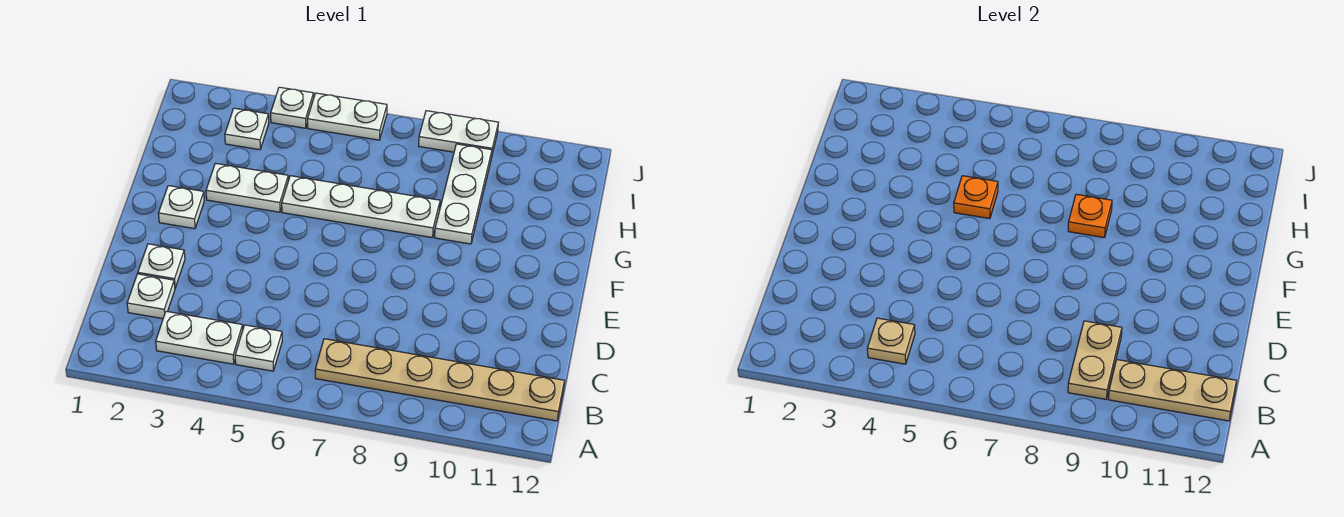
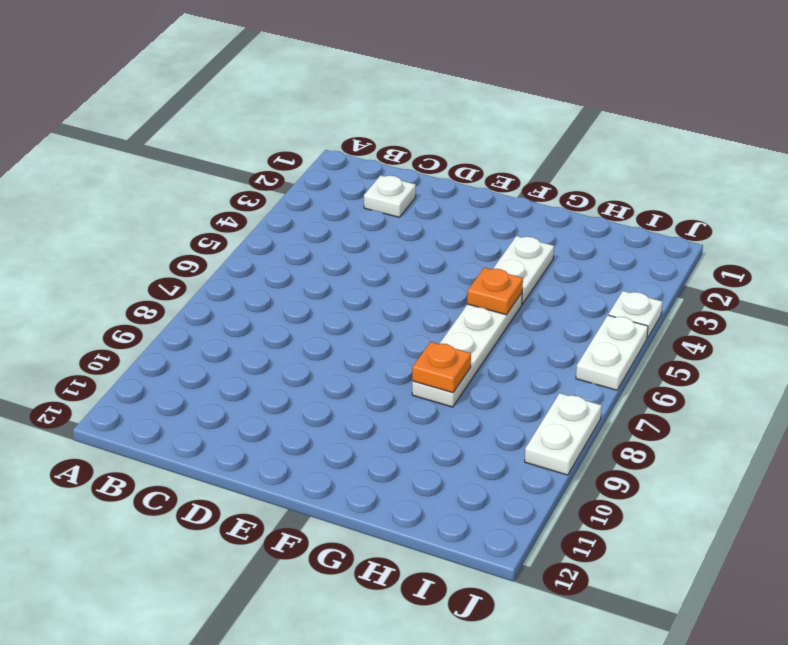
none -> white 1x2 plate [156,311,243,364]
none -> white 1x1 plate [235,325,282,371]
none -> tan 1x6 plate [315,339,564,421]

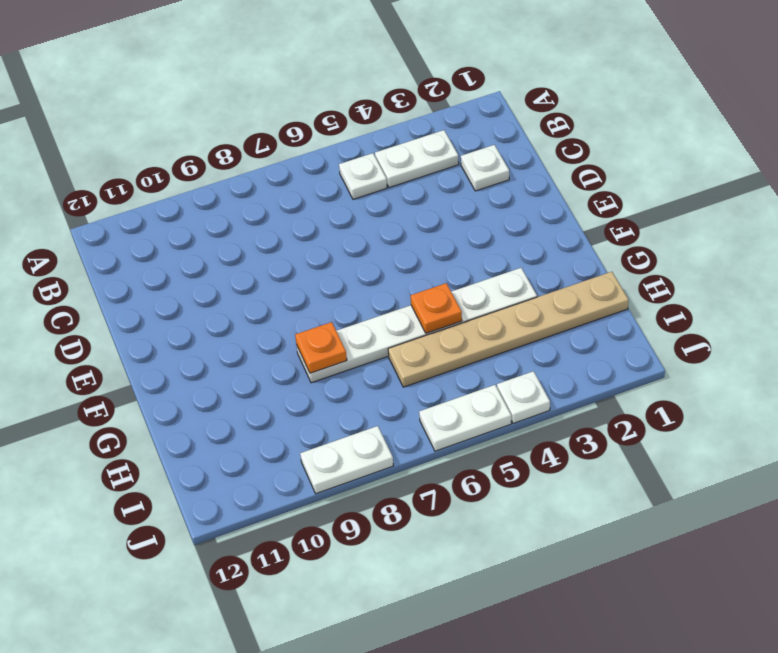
tan 1x6 plate [388,272,629,387] -> tan 1x6 plate moved to [315,339,564,421]
none -> white 1x1 plate [138,244,185,288]
none -> white 1x1 plate [158,186,204,229]
none -> white 1x3 plate [435,144,492,244]

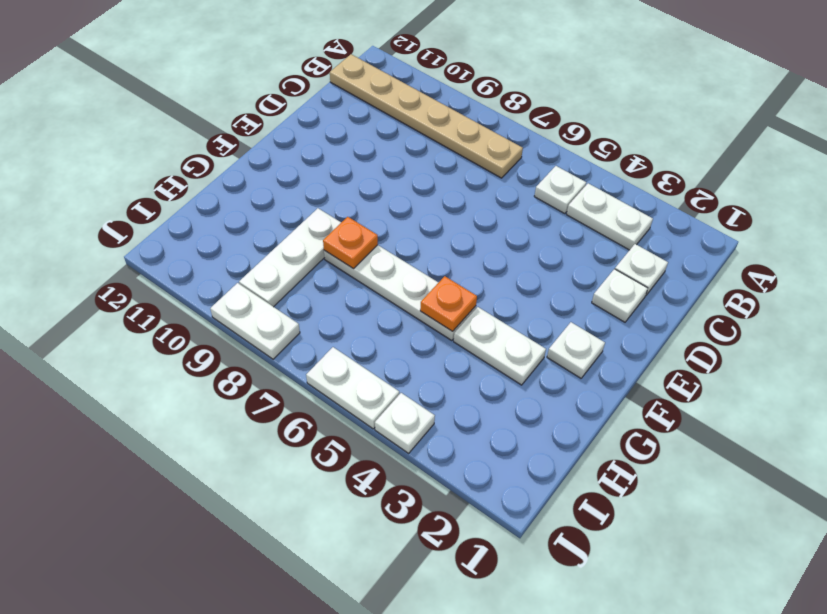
none -> white 1x1 plate [225,108,269,150]
none -> tan 1x1 plate [867,318,915,364]
none -> tan 1x2 plate [1068,321,1122,399]

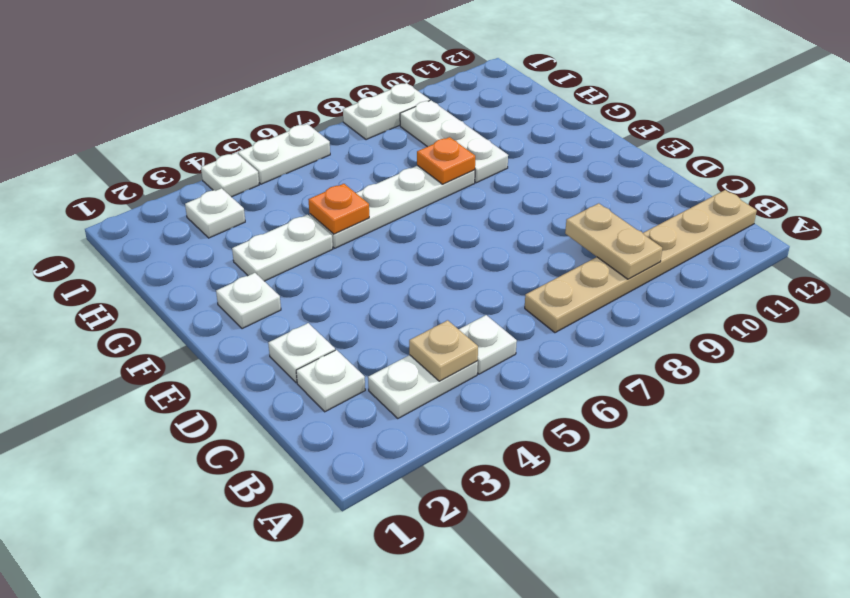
none -> tan 1x3 plate [1109,360,1236,421]

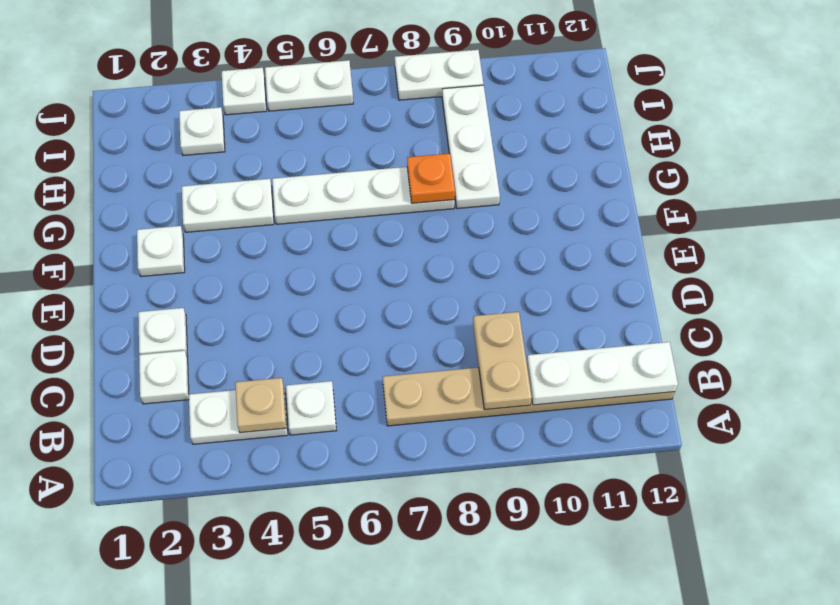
white 1x3 plate [527,342,678,405] -> tan 1x3 plate [1109,360,1236,421]
none -> orange 1x1 plate [954,176,998,219]

